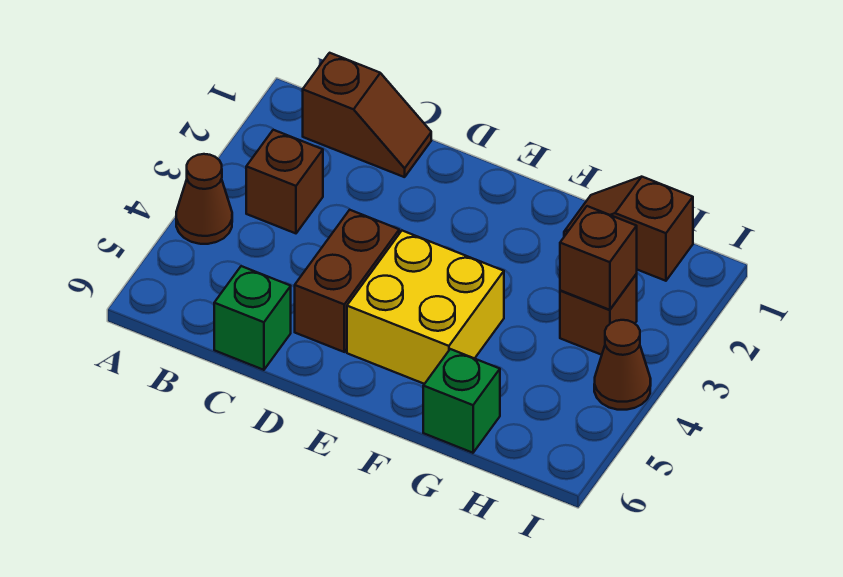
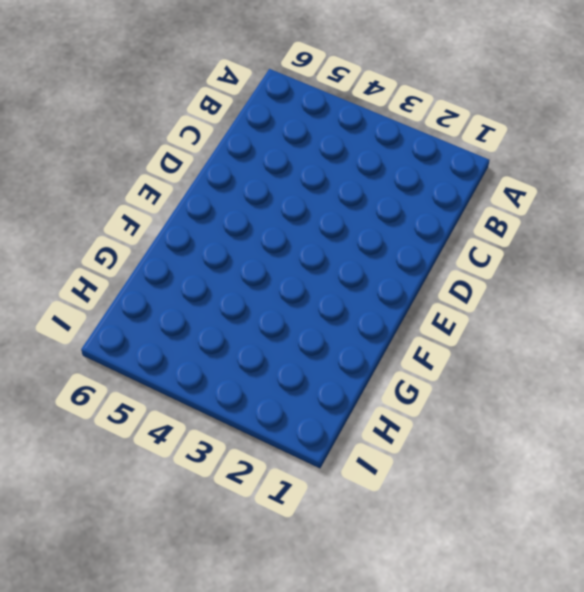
none -> brown 1x1 cone [176,154,232,244]
none -> brown 1x2 slope [303,53,431,177]

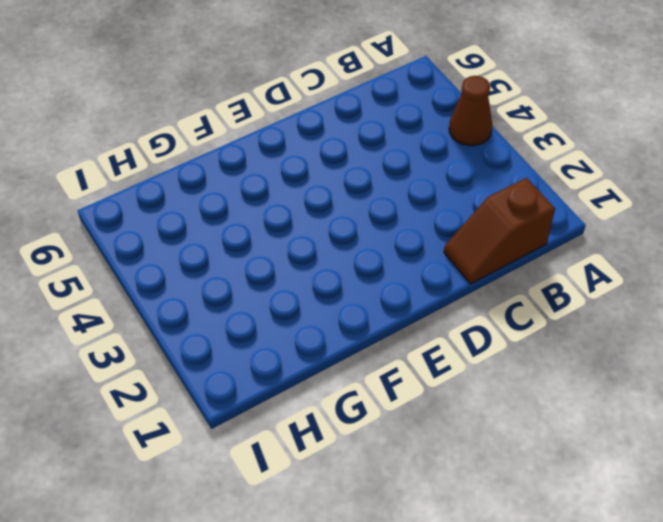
none -> brown 1x1 brick [246,130,323,233]
none -> green 1x1 brick [214,266,291,370]

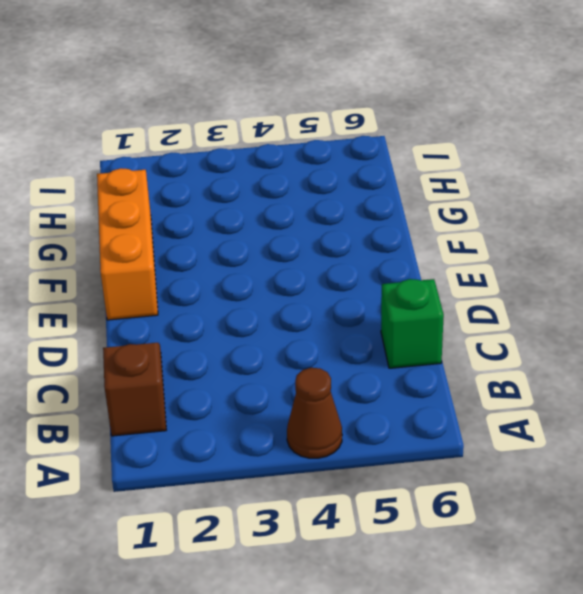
orange 1x3 brick [97,168,158,320] -> brown 1x2 slope [564,177,693,281]
none -> brown 1x1 brick [246,130,323,233]
none -> brown 1x2 brick [295,210,399,352]

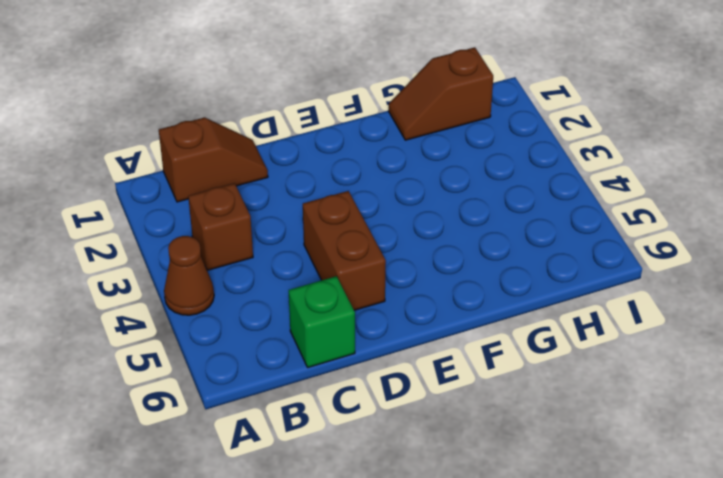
none -> yellow 2x2 brick [347,231,504,384]
none -> green 1x1 brick [423,349,500,453]

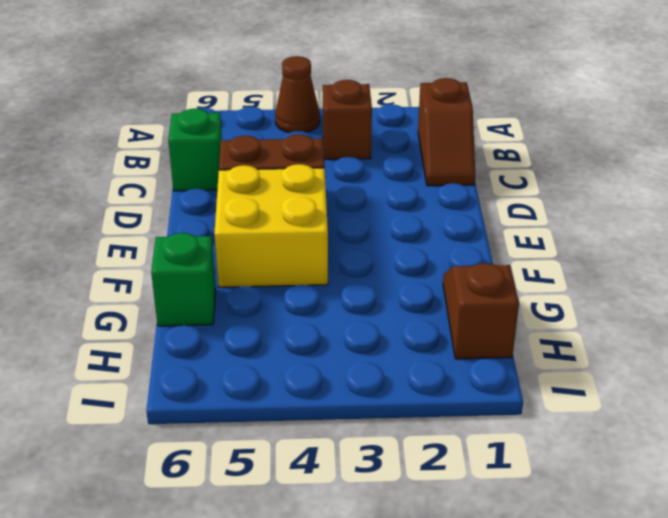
none -> brown 1x1 brick [560,274,637,355]
none -> brown 1x1 cone [594,320,651,410]

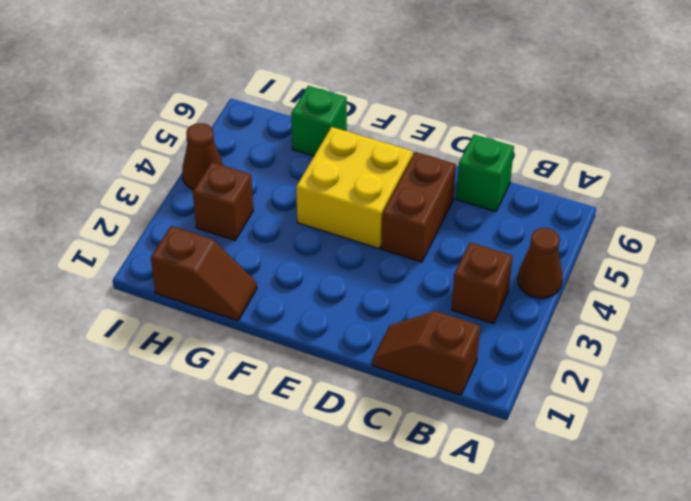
none -> brown 1x1 brick [560,206,637,310]

